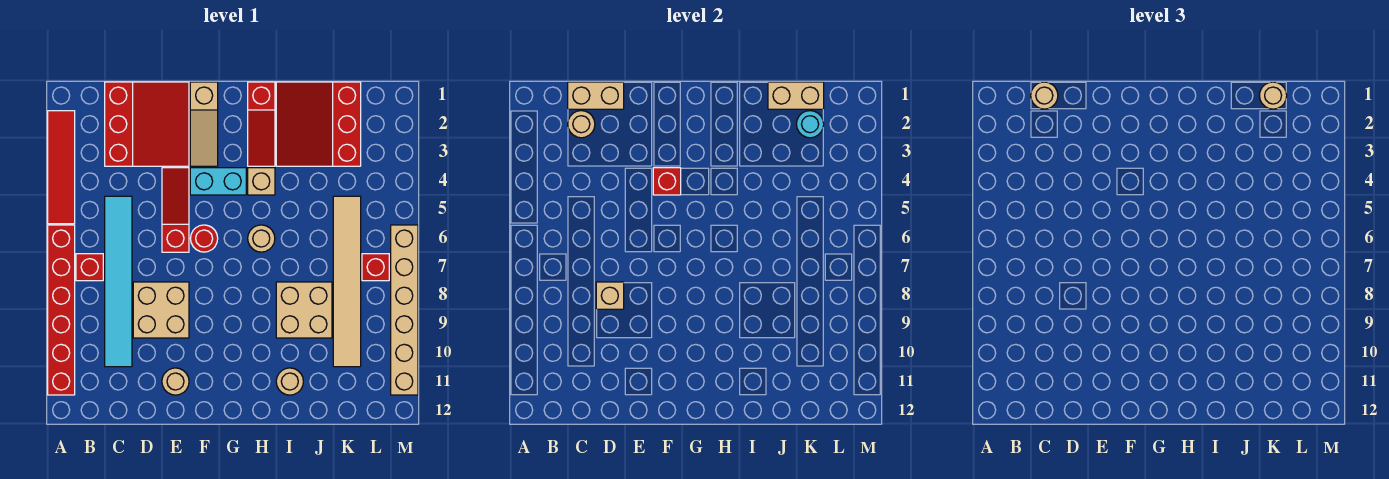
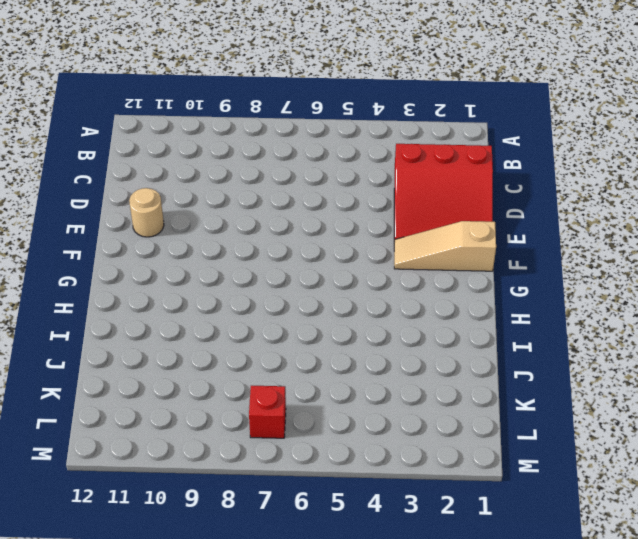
none -> red 1x4 tile [48,111,75,224]
none -> red 1x6 brick [48,225,75,395]
none -> red 1x1 brick [76,254,103,281]

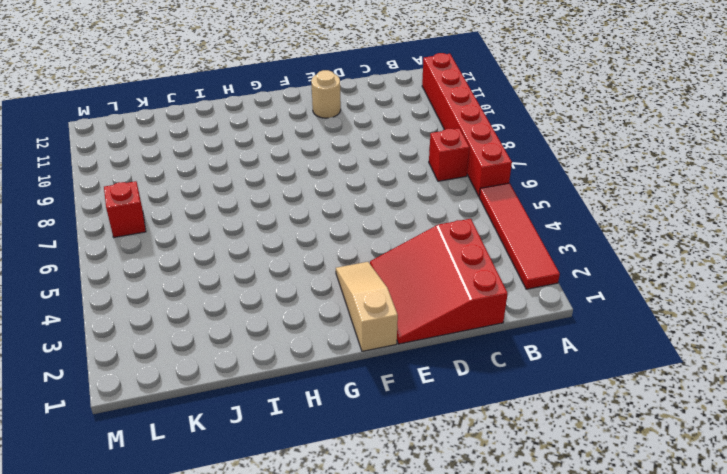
none -> cyan 1x6 tile [105,196,132,367]
none -> tan 2x2 brick [133,282,189,338]
none -> red 1x3 slope [162,168,189,252]

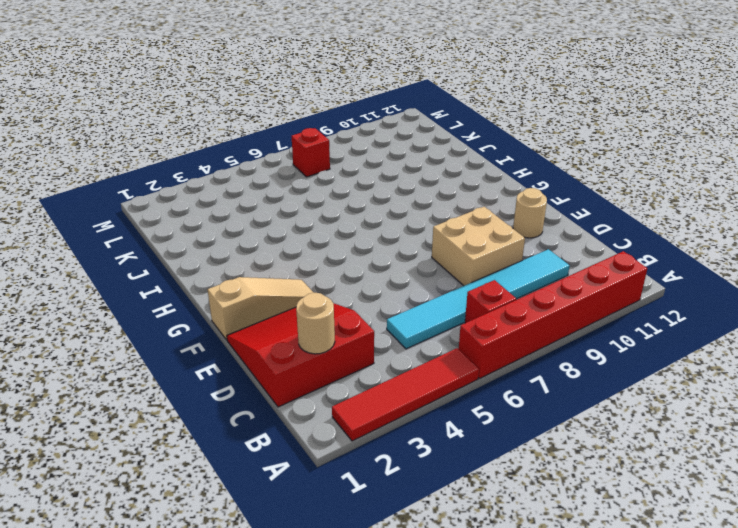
none -> red 1x3 slope [162,168,189,252]
none -> cyan 1x2 brick [190,168,246,195]
none -> red 1x1 round brick [191,225,218,252]

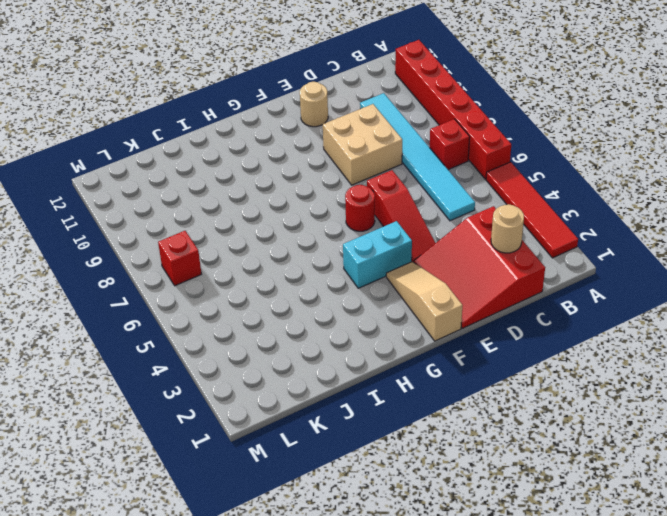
none -> red 1x3 slope [248,82,275,166]
none -> tan 1x1 brick [248,168,275,195]
none -> tan 1x1 round brick [248,225,275,252]

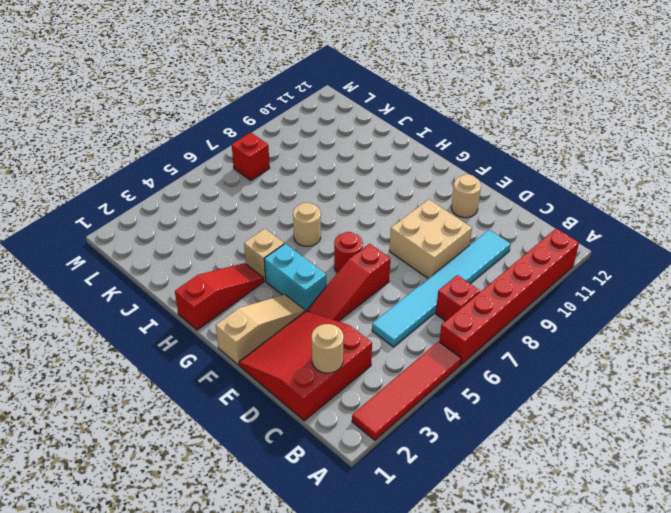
none -> red 3x3 slope [276,82,361,166]
none -> tan 2x2 brick [276,282,332,338]
none -> tan 1x1 round brick [276,368,303,395]

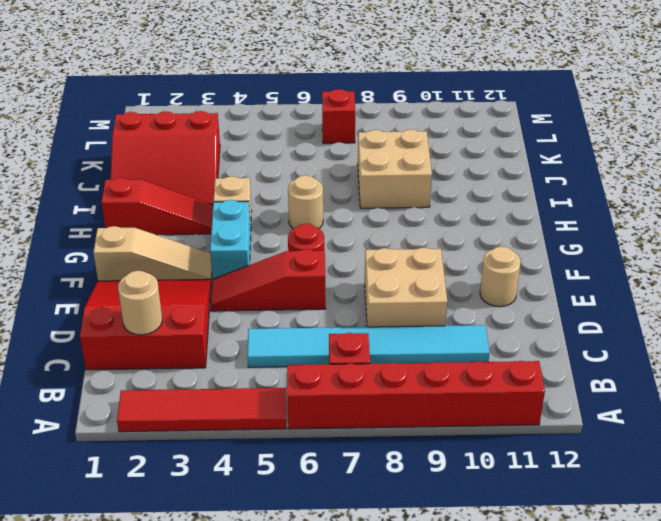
none -> tan 1x1 round brick [276,368,303,395]
none -> tan 1x6 tile [333,196,361,367]
none -> tan 1x6 brick [391,225,418,395]

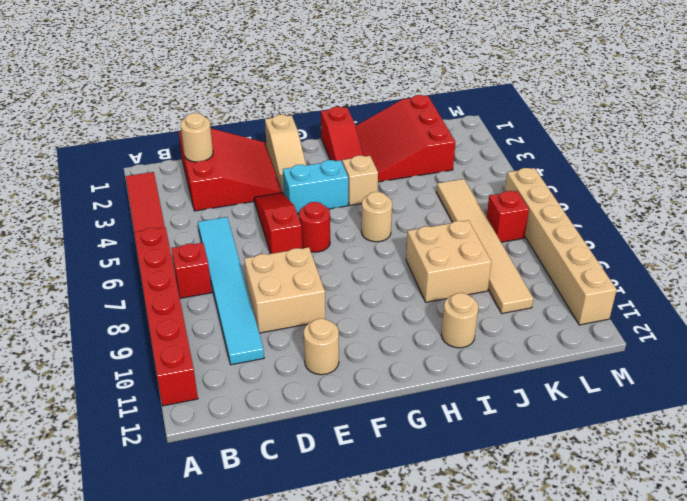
none -> tan 1x2 brick [568,82,624,109]
none -> tan 1x1 brick [596,282,624,309]
none -> red 1x1 brick [653,168,681,195]

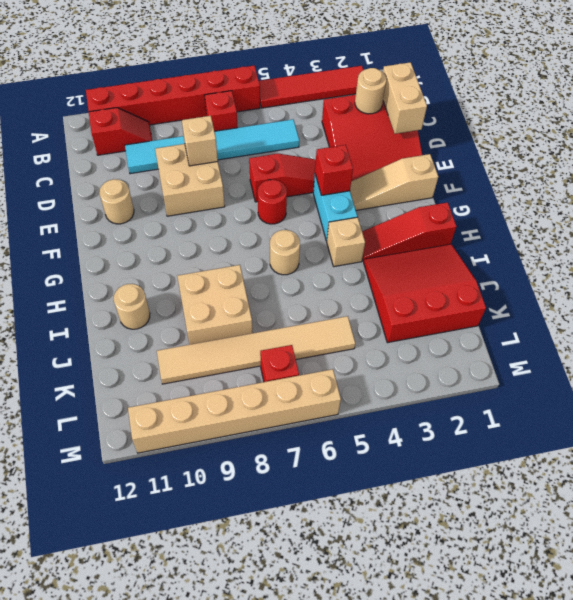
red 1x2 slope [89,108,152,155] -> none
none -> tan 1x2 brick [768,82,824,109]
none -> cyan 1x1 round brick [796,111,824,138]
none -> tan 1x1 round brick [1031,82,1058,109]

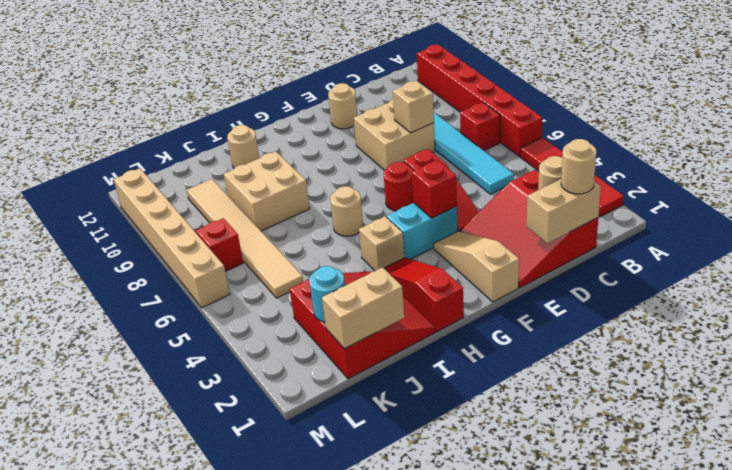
none -> tan 1x1 round brick [1259,82,1287,109]

